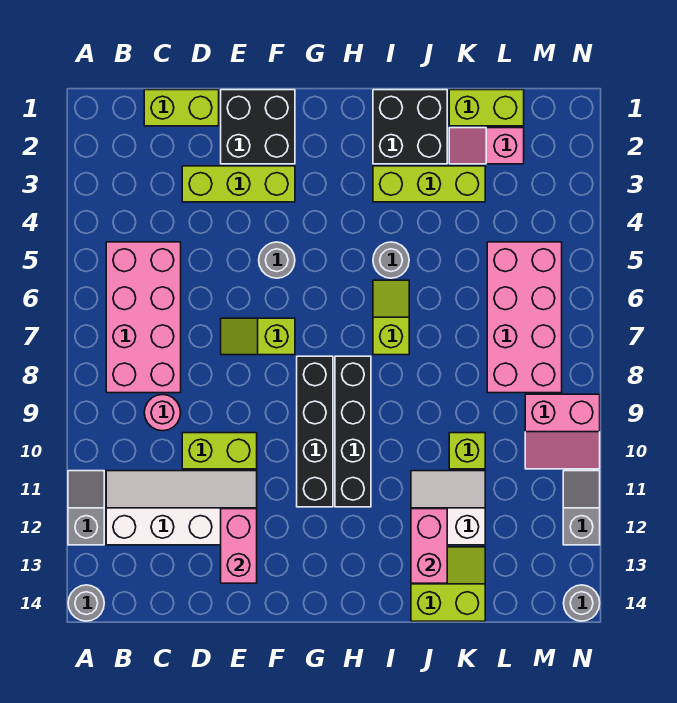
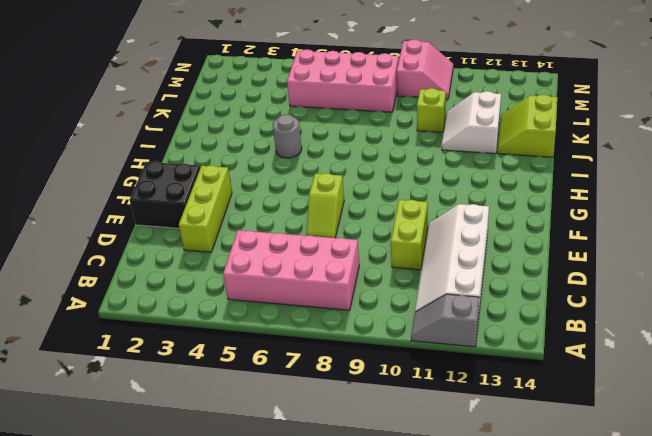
none -> grey 1x1 round brick [68,585,104,621]
none -> lime 1x2 brick [144,90,219,126]
none -> pink 1x1 round brick [144,395,181,431]

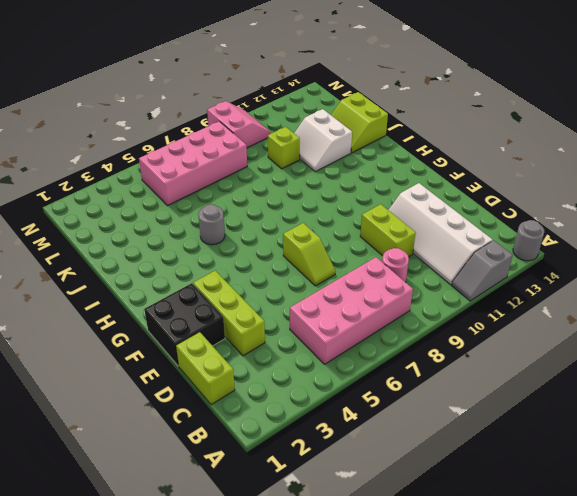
none -> grey 1x1 round brick [259,242,295,278]
none -> black 1x4 brick [297,356,333,507]
none -> black 1x4 brick [335,356,371,507]

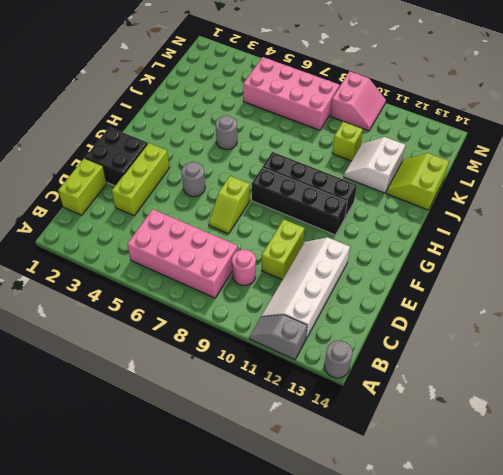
none -> black 2x2 brick [373,90,447,164]
none -> lime 1x3 brick [373,166,485,202]
none -> lime 1x2 slope [373,280,409,355]

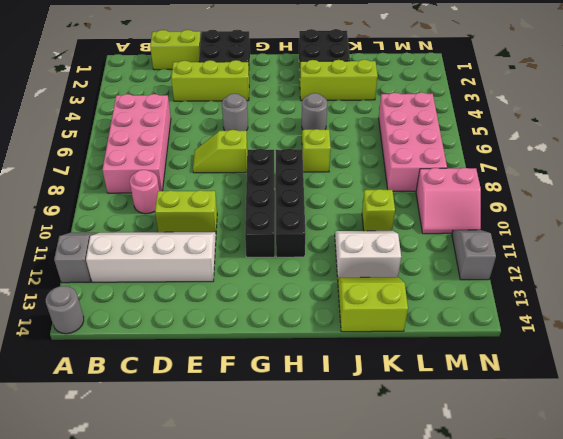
none -> lime 1x2 brick [449,90,524,126]
none -> pink 1x2 slope [449,128,524,164]
none -> grey 1x1 round brick [564,585,600,621]

